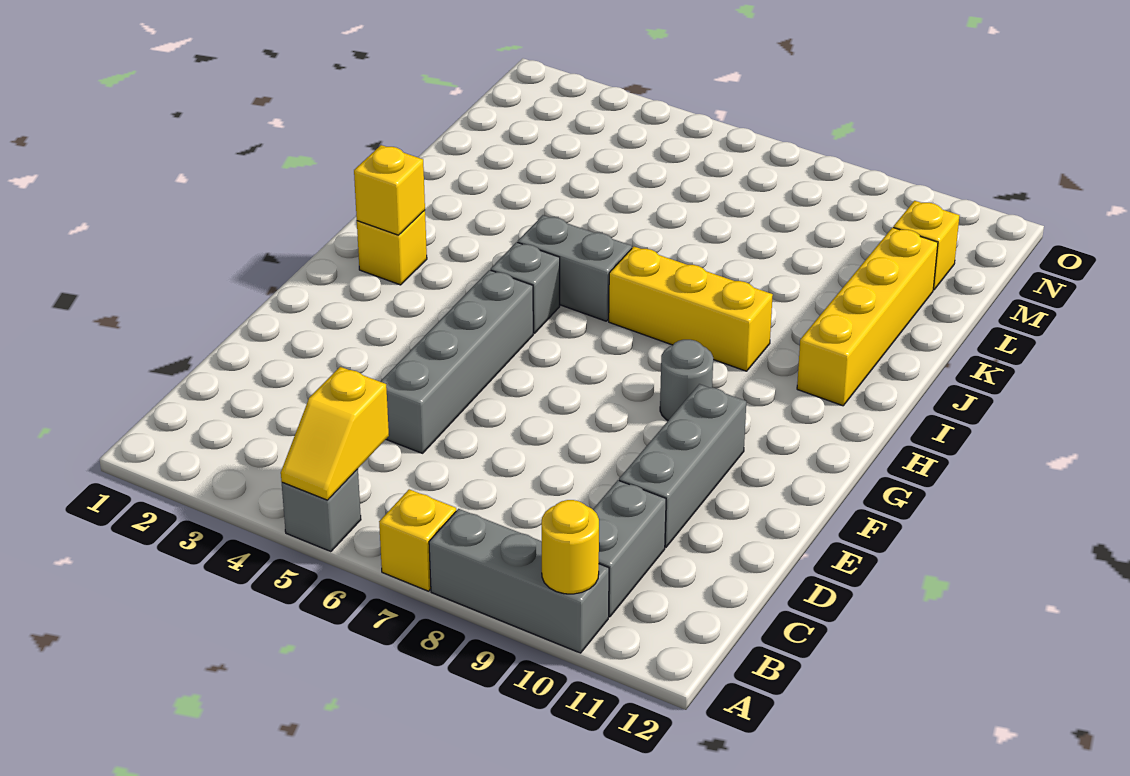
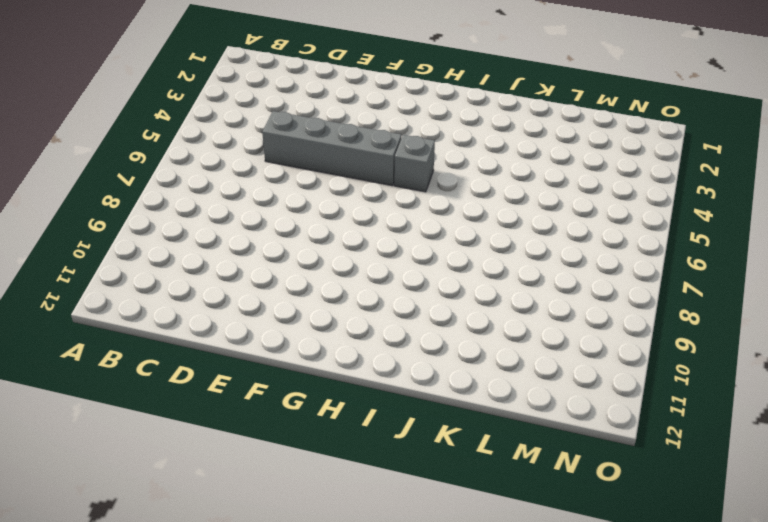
none -> grey 1x1 brick [282,469,361,552]
none -> yellow 1x1 brick [379,489,456,591]
none -> grey 1x3 brick [429,509,609,653]

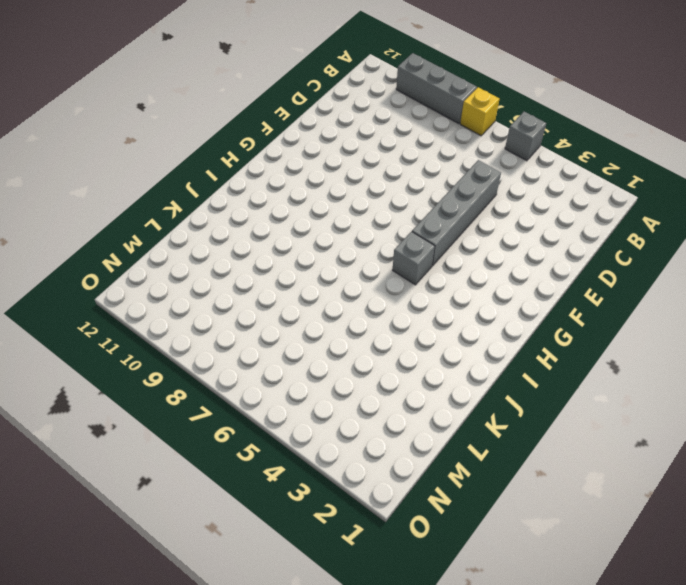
none -> grey 1x2 brick [593,480,666,617]
none -> grey 1x3 brick [619,384,746,548]
none -> grey 1x1 round brick [660,340,713,421]

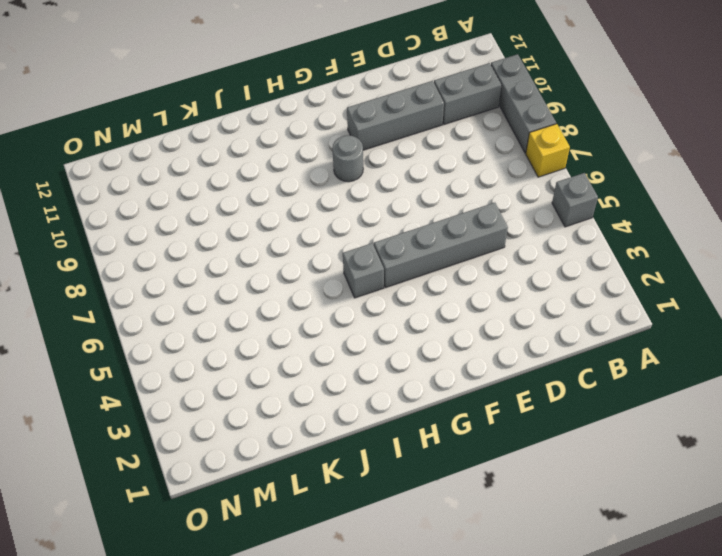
none -> yellow 1x1 brick [357,210,427,285]
none -> grey 1x2 brick [518,215,632,321]
none -> yellow 1x3 brick [609,247,773,371]

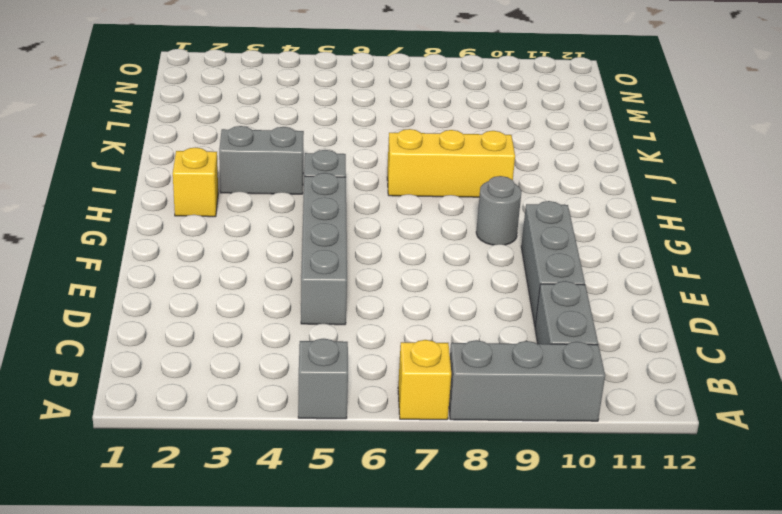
grey 1x2 brick [219,126,304,194] -> grey 1x2 brick moved to [518,215,632,321]
none -> yellow 1x4 brick [797,227,938,406]
none -> yellow 1x1 brick [893,201,960,290]
none -> yellow 1x2 slope [281,367,389,500]

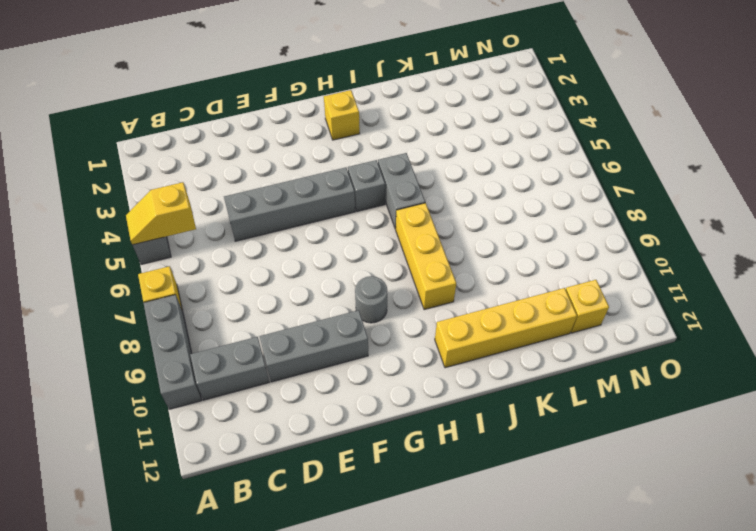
none -> yellow 1x1 round brick [541,500,599,594]
none -> yellow 1x1 brick [354,145,425,235]

